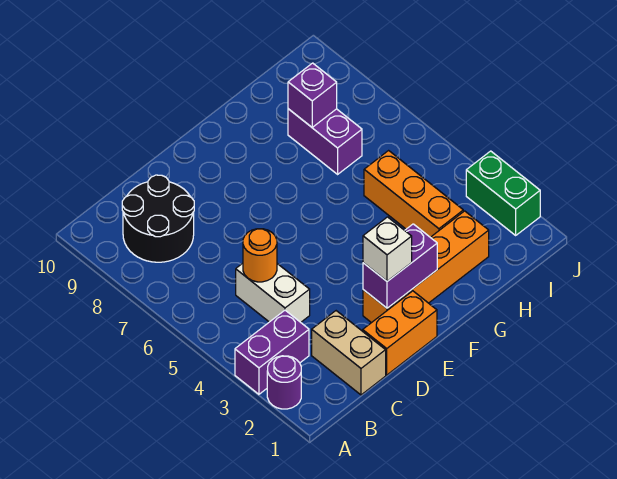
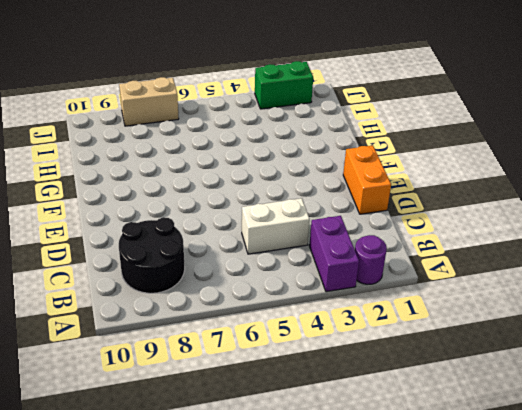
tan 1x2 brick [119,77,179,126] -> tan 1x2 brick moved to [312,311,386,395]
none -> orange 1x4 brick [363,211,489,323]
none -> orange 1x3 brick [364,151,463,237]
none -> purple 1x2 brick [288,109,362,174]

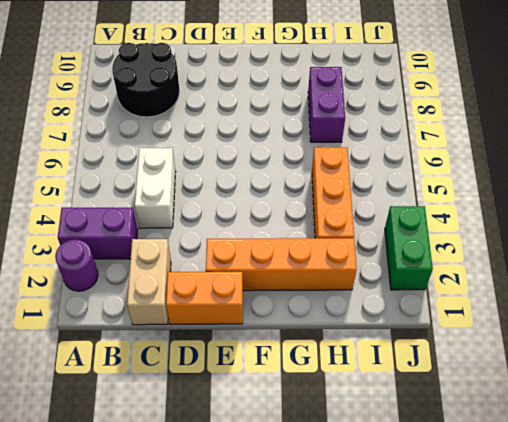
none -> orange 1x1 round brick [243,229,277,282]
none -> purple 1x2 brick [363,224,437,308]
none -> purple 1x1 brick [288,63,337,127]

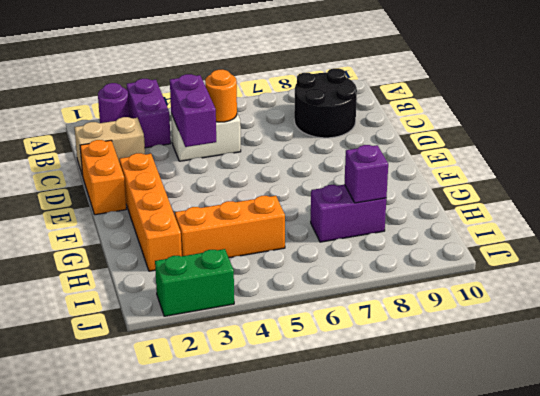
purple 1x2 brick [170,74,216,147] -> purple 1x2 brick moved to [363,224,437,308]
none -> white 1x1 brick [363,217,412,281]

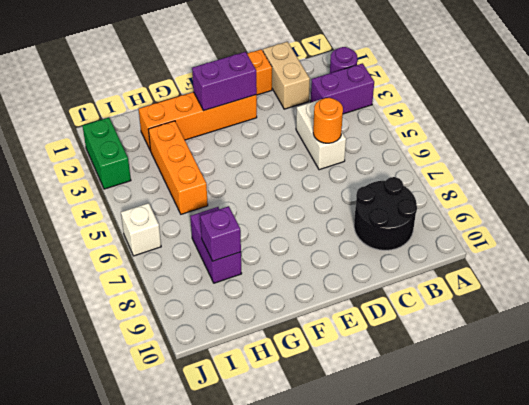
white 1x1 brick [121,203,161,256] -> white 1x1 brick moved to [363,217,412,281]

